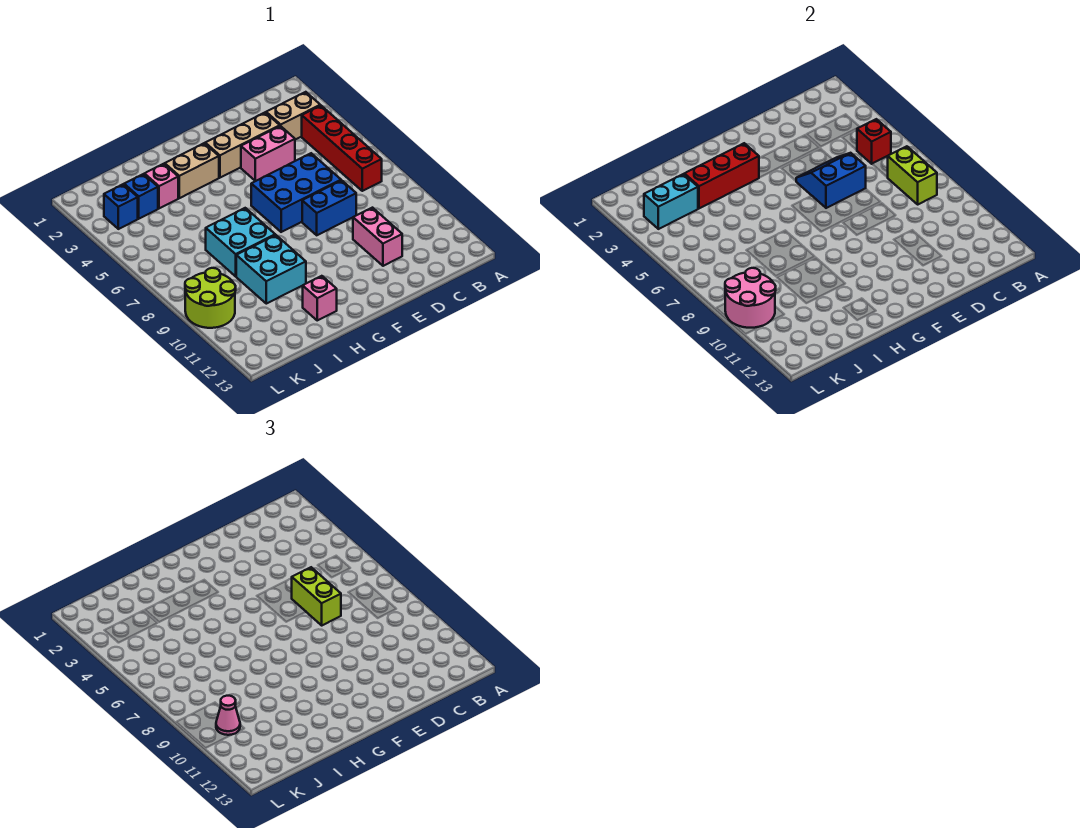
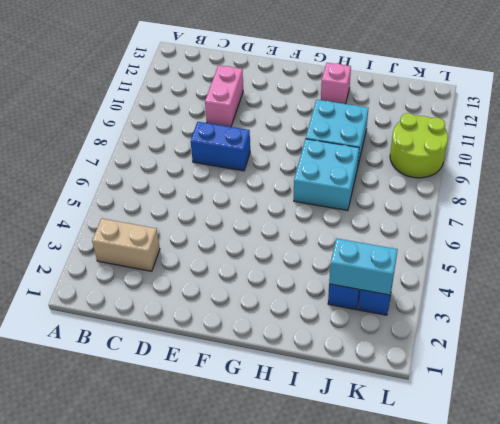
none -> red 1x4 brick [302,105,382,191]
none -> tan 1x3 brick [205,113,280,178]
none -> pink 1x2 brick [241,126,295,181]

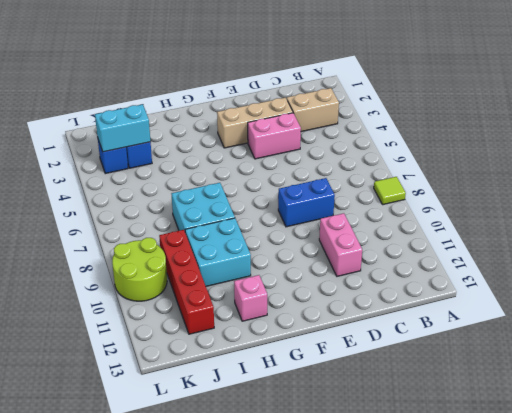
lime 1x1 tile [374,177,406,205] -> none
red 1x4 brick [159,230,214,334] -> red 1x4 brick moved to [302,105,382,191]
none -> blue 2x3 brick [251,153,341,232]
none -> tan 1x2 brick [165,143,219,198]
none -> pink 1x1 brick [144,164,178,208]

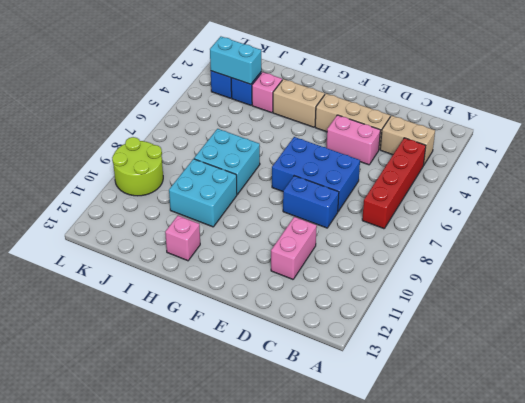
none -> red 1x1 brick [857,119,891,164]
none -> lime 1x2 brick [887,146,937,204]
none -> blue 2x2 slope [796,153,866,208]

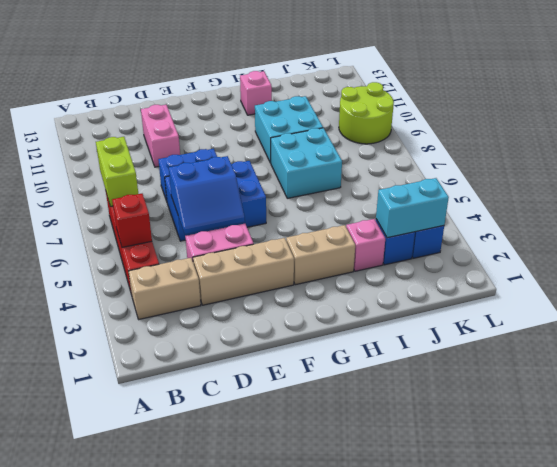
none -> red 1x3 brick [684,143,759,208]
none -> pink 2x2 round brick [725,268,776,328]
none -> lime 1x2 brick [291,567,341,625]

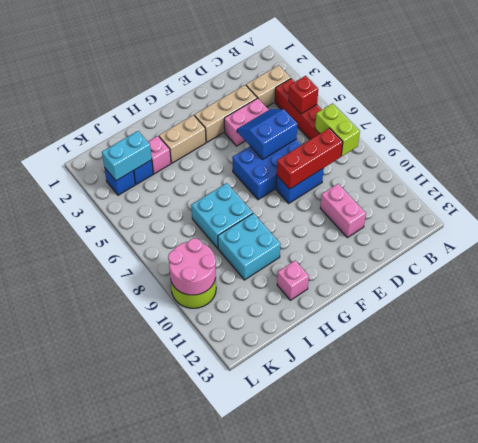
red 1x3 brick [277,128,343,189] -> red 1x3 brick moved to [684,143,759,208]
none -> lime 1x2 brick [291,567,341,625]
none -> pink 1x1 cone [216,696,240,735]

